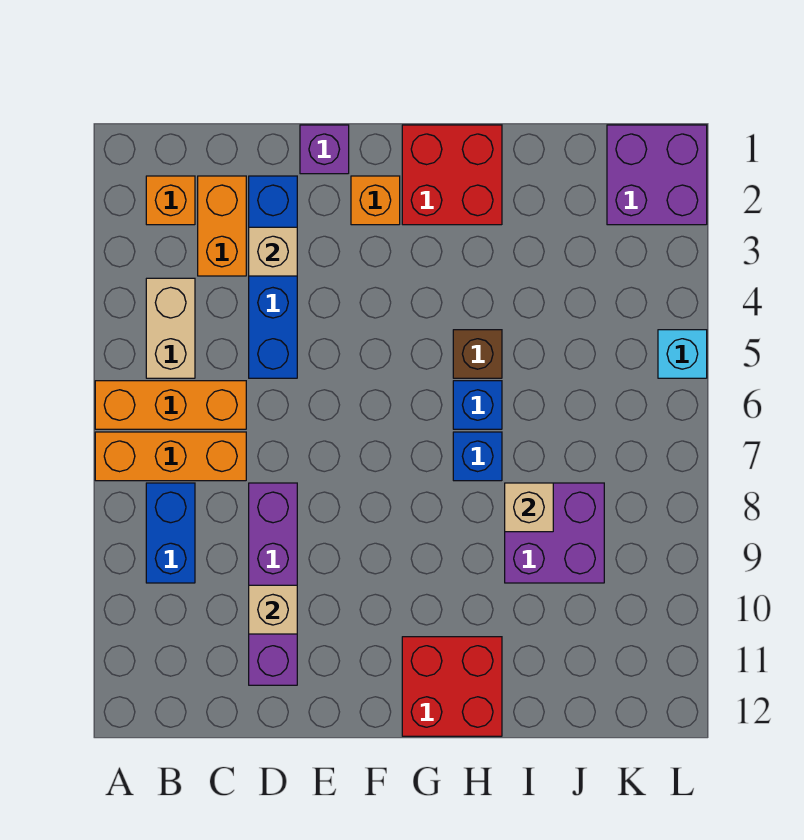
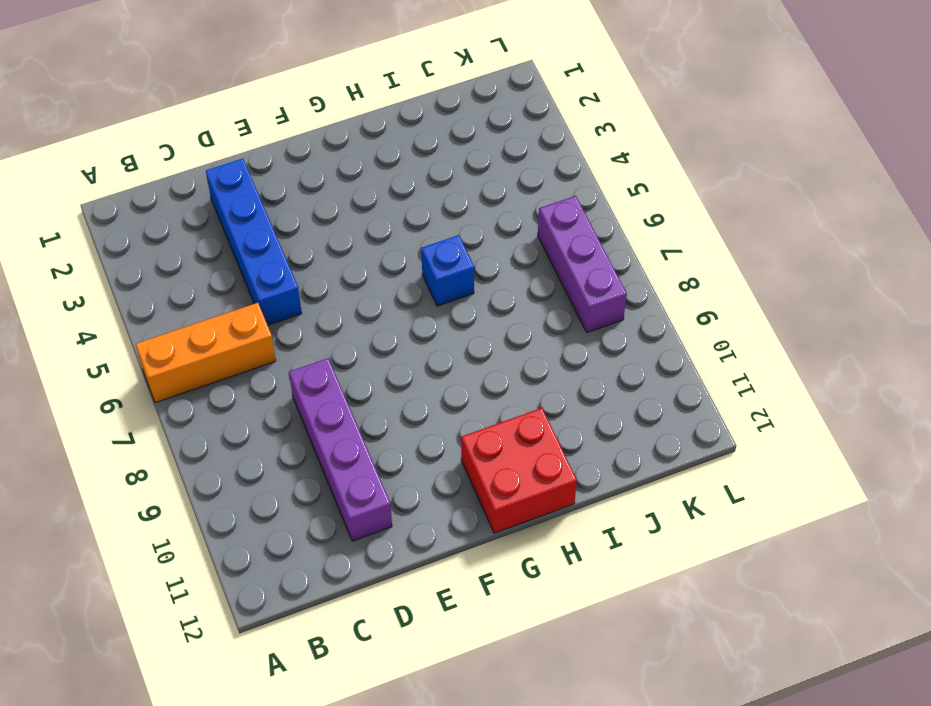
purple 1x3 brick [538,196,627,333] -> none
none -> orange 1x3 brick [95,432,246,481]
none -> orange 1x1 brick [146,176,195,225]
none -> tan 1x2 brick [146,278,195,378]

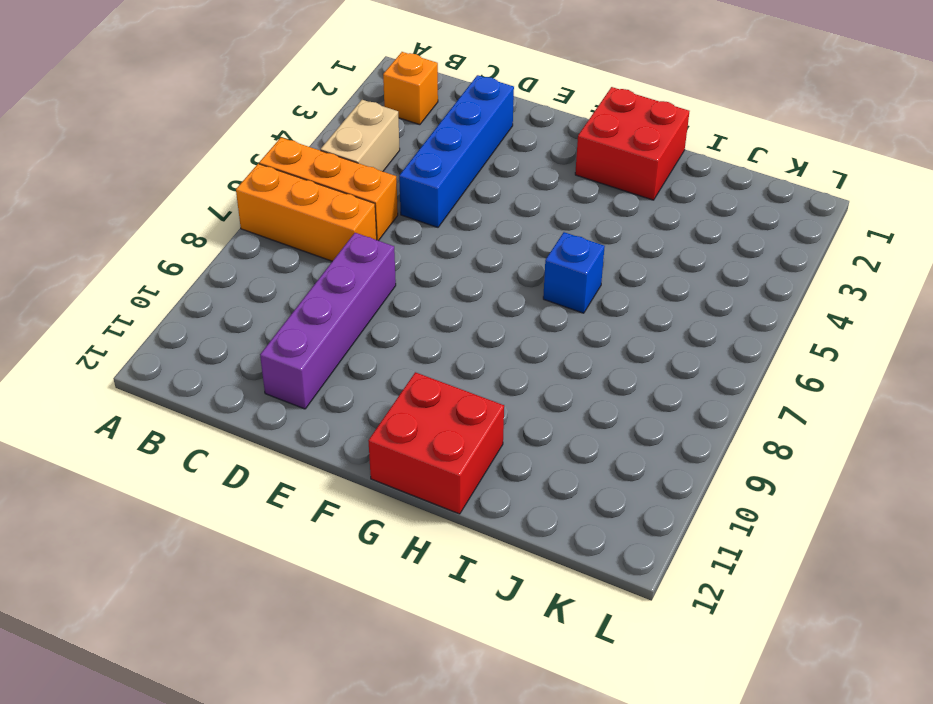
none -> blue 1x2 brick [146,483,195,583]
none -> orange 1x2 brick [198,176,246,276]
none -> purple 1x1 brick [300,125,349,174]

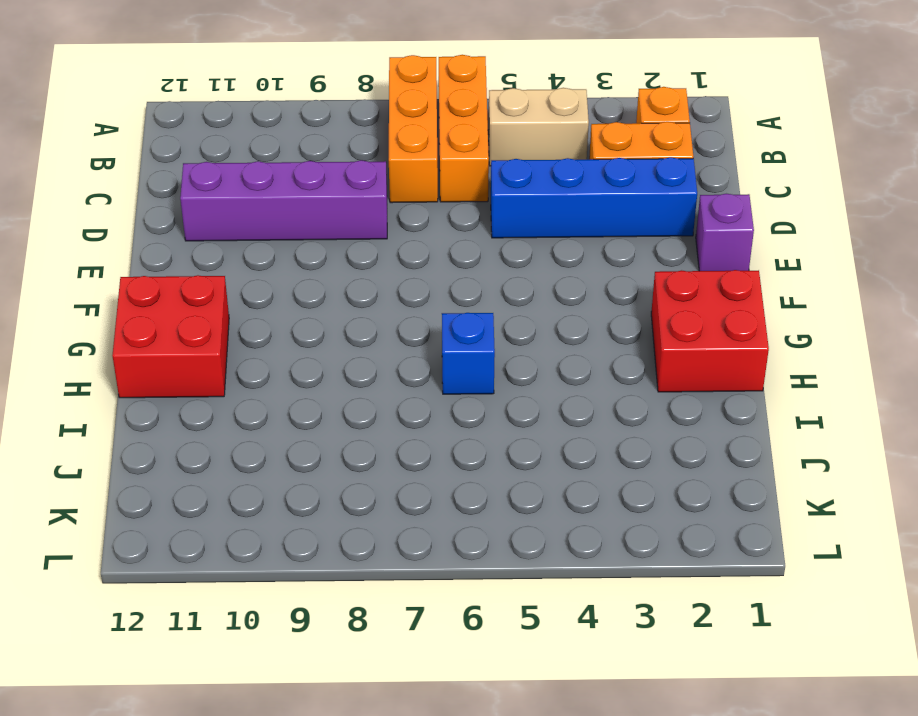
none -> blue 1x2 brick [146,483,195,583]
none -> orange 1x1 brick [351,176,400,225]
none -> brown 1x1 brick [453,330,502,378]

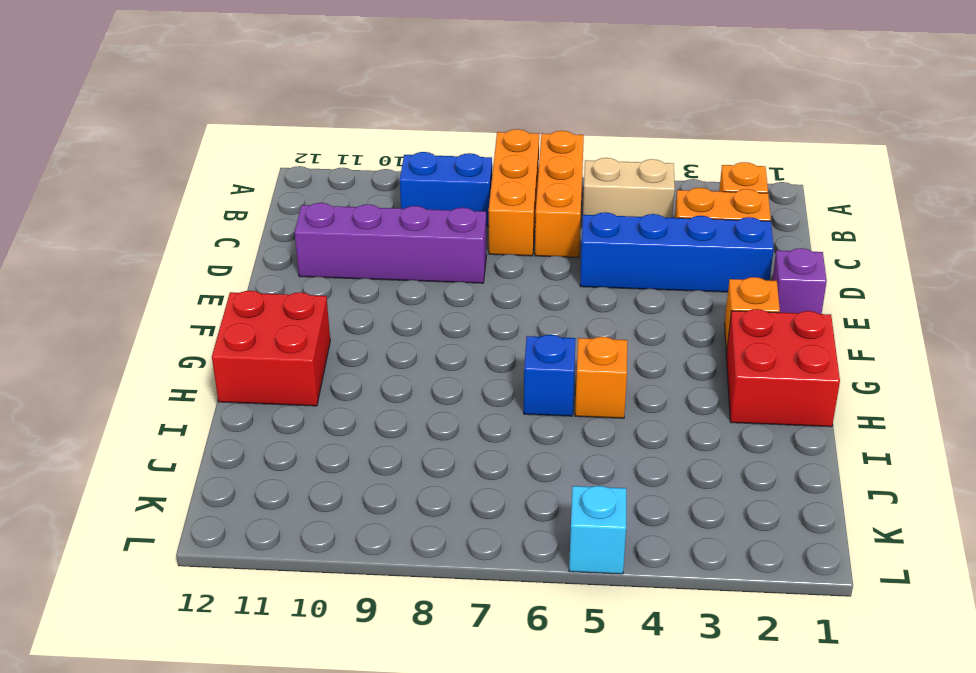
orange 1x1 brick [575,337,627,418] -> brown 1x1 brick [453,330,502,378]
none -> blue 1x1 brick [453,432,502,481]
none -> purple 2x2 brick [505,483,604,583]
none -> purple 2x2 brick [607,125,707,225]

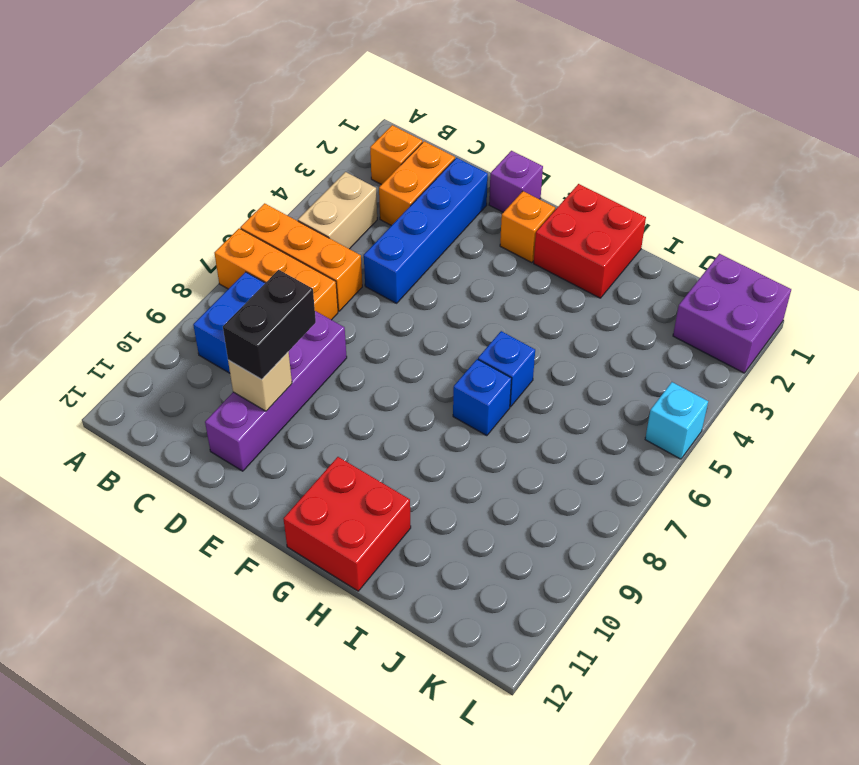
black 1x2 brick [223,270,316,379] -> none
none -> brown 1x1 brick [453,330,502,378]
none -> purple 2x2 brick [505,483,604,583]
none -> tan 1x1 brick [249,227,297,276]

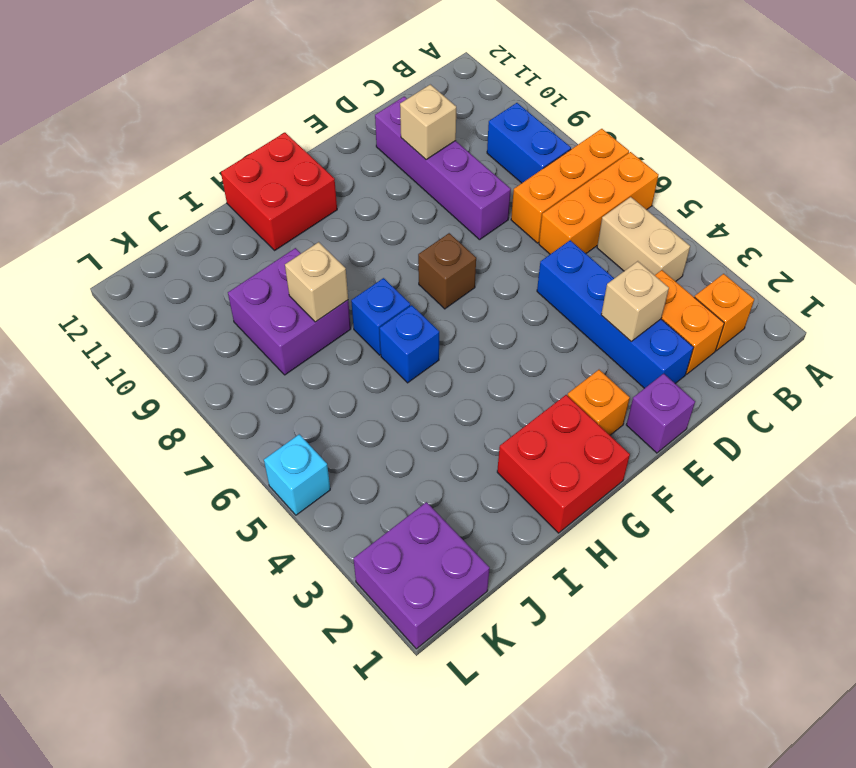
brown 1x1 brick [418,233,476,309] -> brown 1x1 brick moved to [453,330,502,378]

